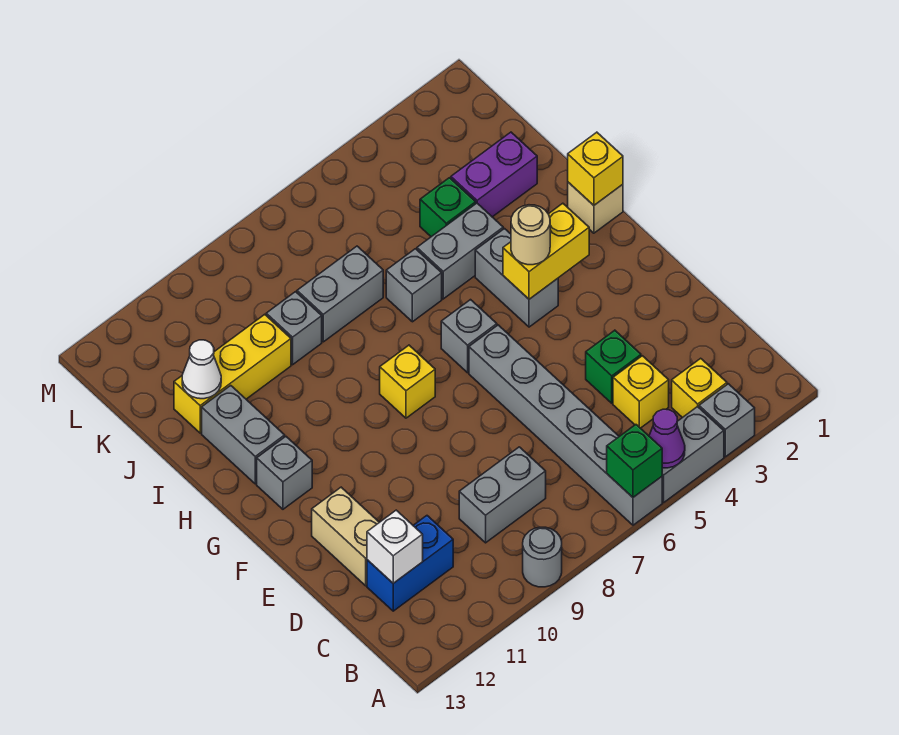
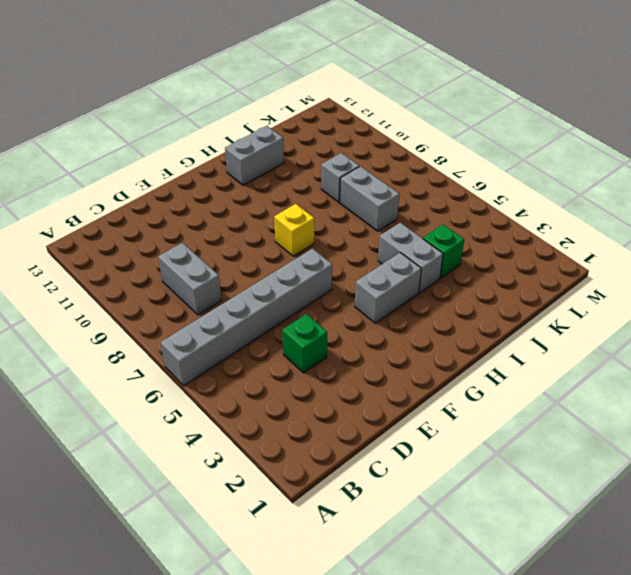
none -> grey 1x1 brick [699,384,755,457]
none -> grey 1x2 brick [662,407,724,502]
none -> grey 1x1 round brick [523,527,562,587]
none -> yellow 1x1 brick [672,358,727,418]

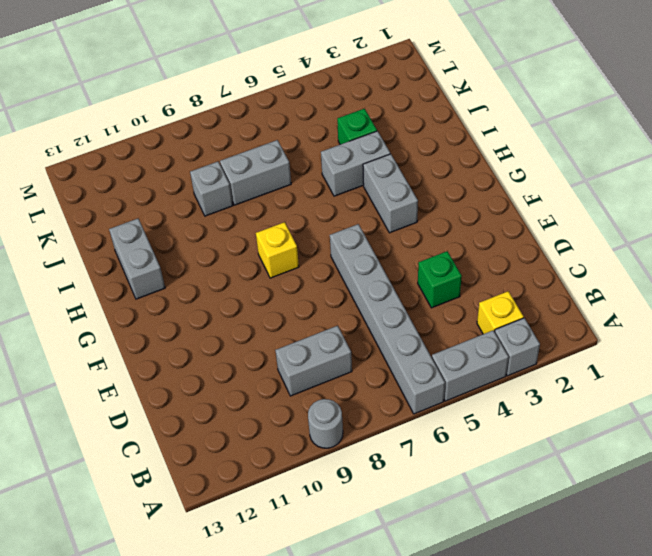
none -> yellow 1x1 brick [613,356,669,428]
none -> blue 1x2 brick [367,516,453,611]
none -> tan 1x2 brick [312,487,379,586]
none -> grey 1x1 brick [441,300,497,373]

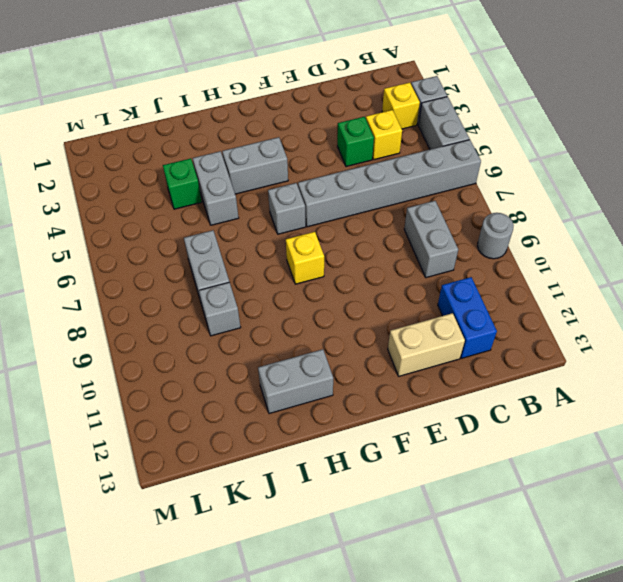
none -> grey 1x1 brick [257,437,312,509]
none -> tan 1x1 brick [568,182,623,233]
none -> grey 1x1 brick [386,249,442,322]
none -> purple 1x2 brick [451,132,537,217]

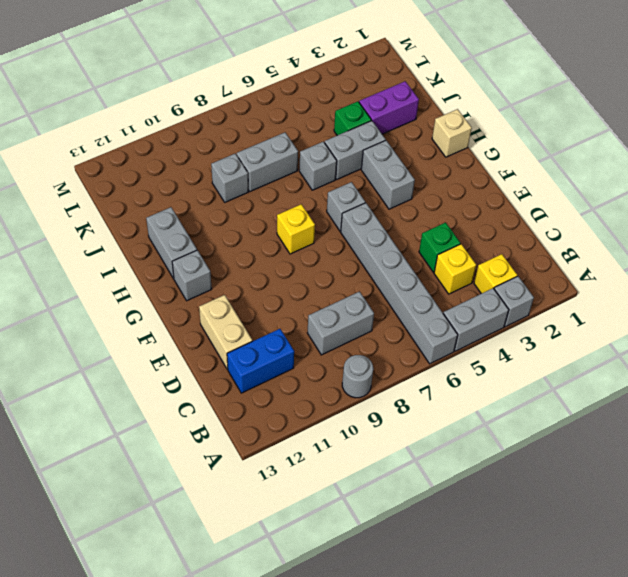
none -> yellow 1x3 brick [174,314,291,433]
none -> purple 1x1 cone [649,409,685,468]
none -> green 1x1 brick [607,425,662,497]
none -> white 1x1 brick [367,510,423,583]

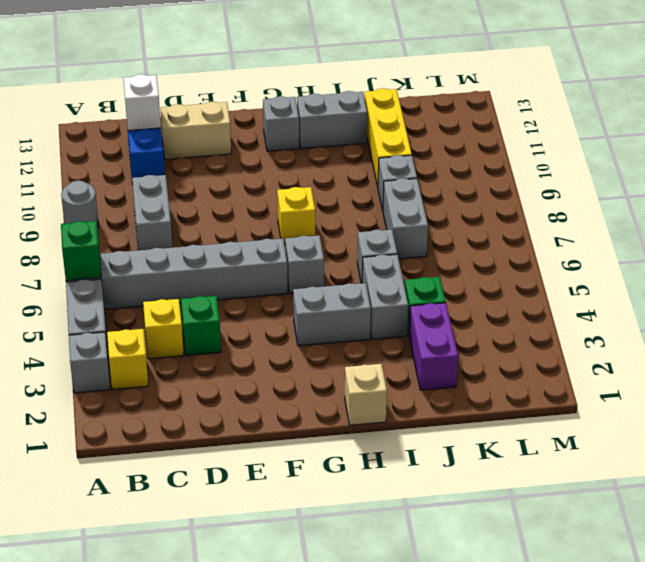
none -> purple 1x1 cone [649,409,685,468]
none -> yellow 1x2 brick [503,203,589,299]
none -> yellow 1x1 brick [568,132,623,205]
none -> white 1x1 cone [182,340,221,399]

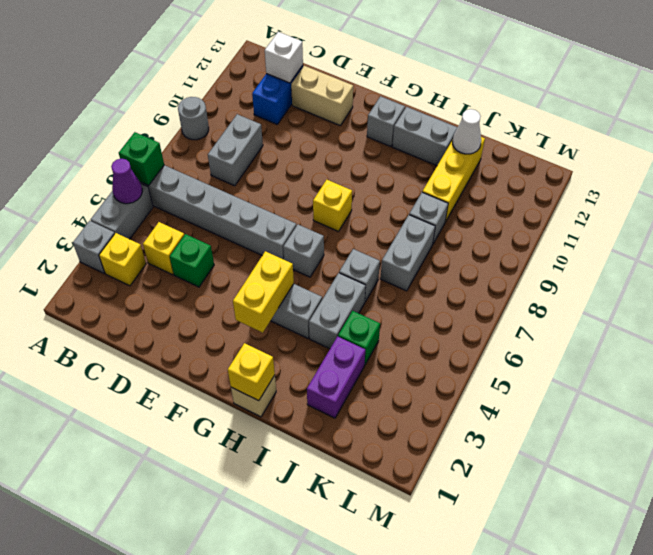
none -> tan 1x1 round brick [511,205,550,265]

